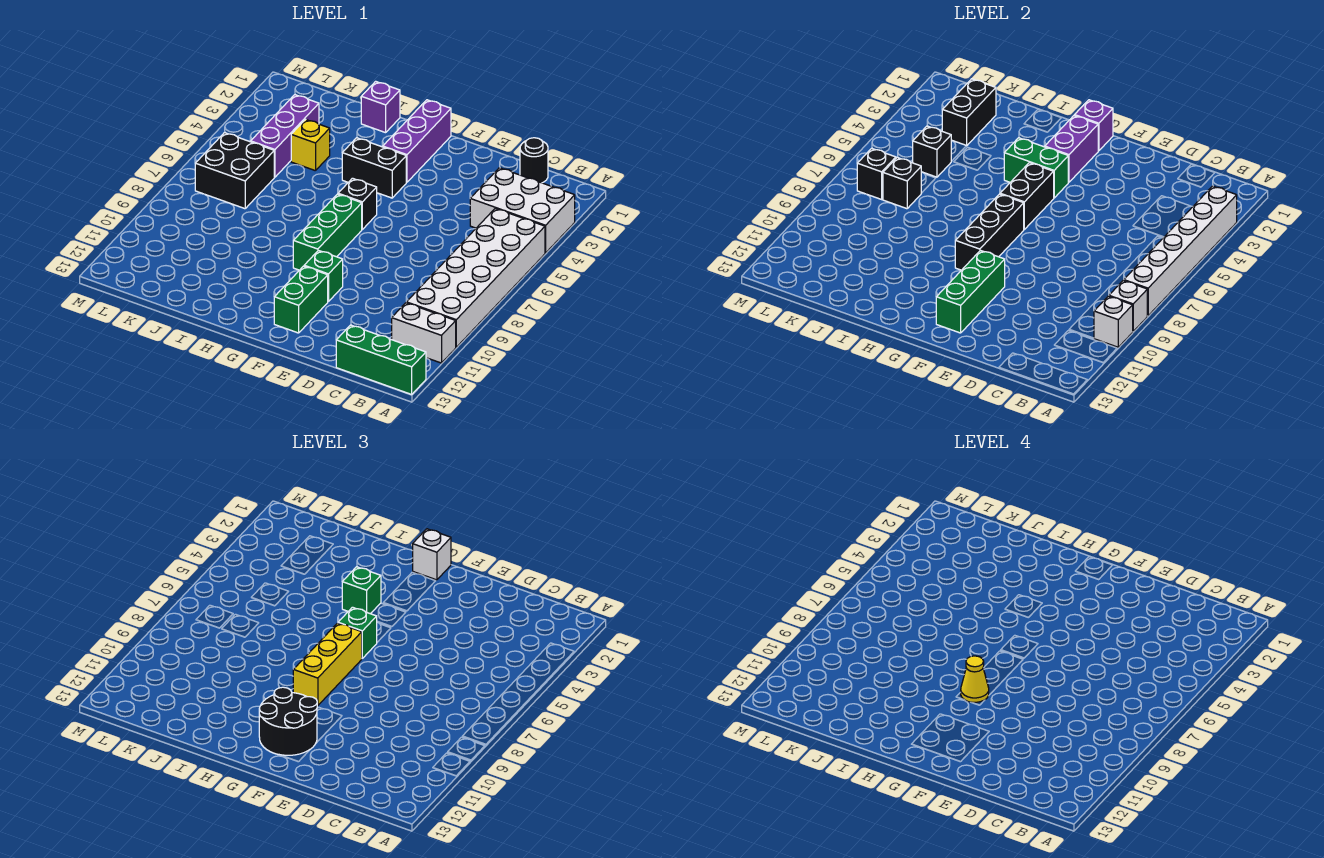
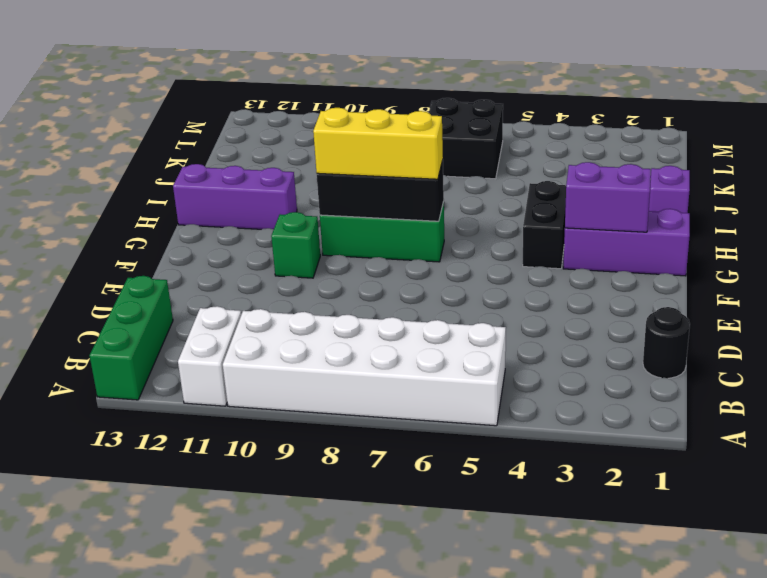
purple 1x3 brick [173,164,297,229] -> purple 1x3 brick moved to [251,95,319,177]
none -> white 2x3 brick [470,168,575,253]
none -> green 1x2 brick [274,266,328,333]
none -> black 1x1 brick [338,178,377,229]
none -> yellow 1x1 brick [291,120,330,171]

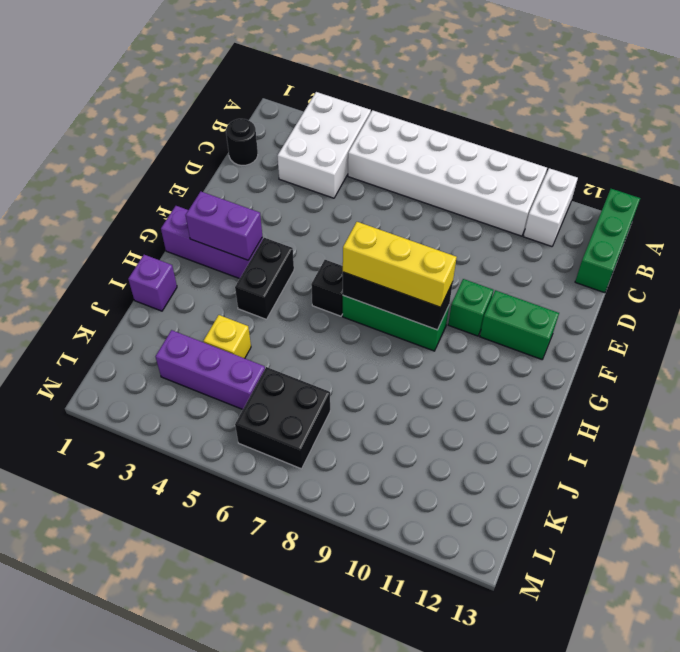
none -> white 1x6 brick [1124,186,1237,316]
none -> white 1x1 brick [1109,280,1147,331]
none -> white 1x1 brick [1094,296,1133,347]
none -> green 1x3 brick [936,251,1005,333]

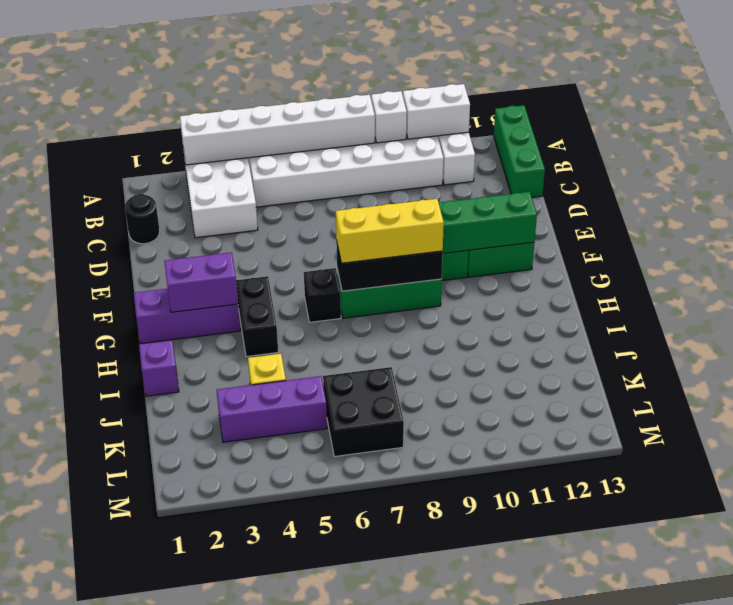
white 1x2 brick [403,84,470,139] -> white 1x1 brick [1094,296,1133,347]
none -> purple 1x1 brick [1075,100,1113,151]
none -> green 1x2 brick [1004,138,1068,198]
none -> black 1x2 brick [1000,163,1054,229]
none -> black 1x2 brick [942,79,996,146]

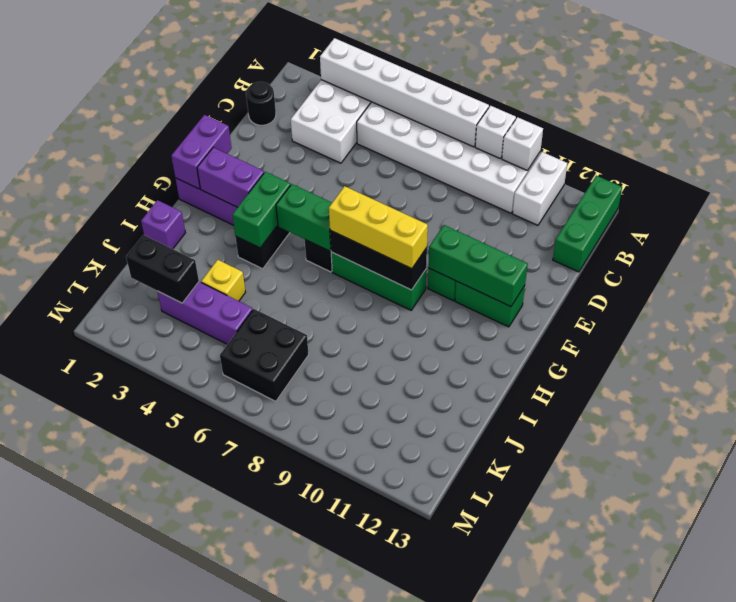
purple 1x2 brick [171,115,232,189] -> purple 1x1 brick [1075,100,1113,151]
green 1x2 brick [276,184,332,251] -> black 1x2 brick [1000,163,1054,229]
none -> black 1x1 brick [913,126,952,177]
none -> black 1x1 brick [883,158,921,209]
none -> black 1x1 brick [857,148,896,199]
none -> black 2x2 round brick [259,687,317,755]

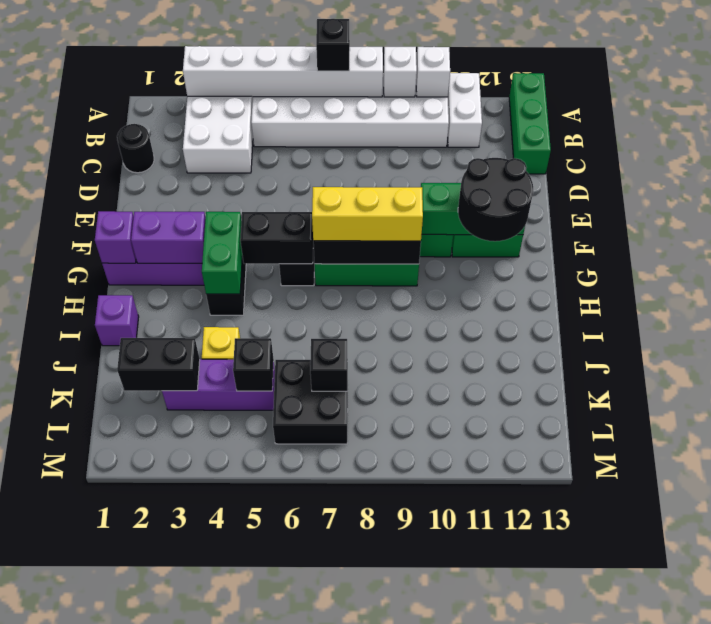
black 1x1 brick [316,19,350,71] -> black 1x1 brick moved to [857,148,896,199]
none -> white 1x1 brick [413,529,451,580]
none -> green 1x1 brick [338,607,377,658]
none -> green 1x1 brick [342,567,381,614]
none -> yellow 1x1 cone [961,656,989,702]

